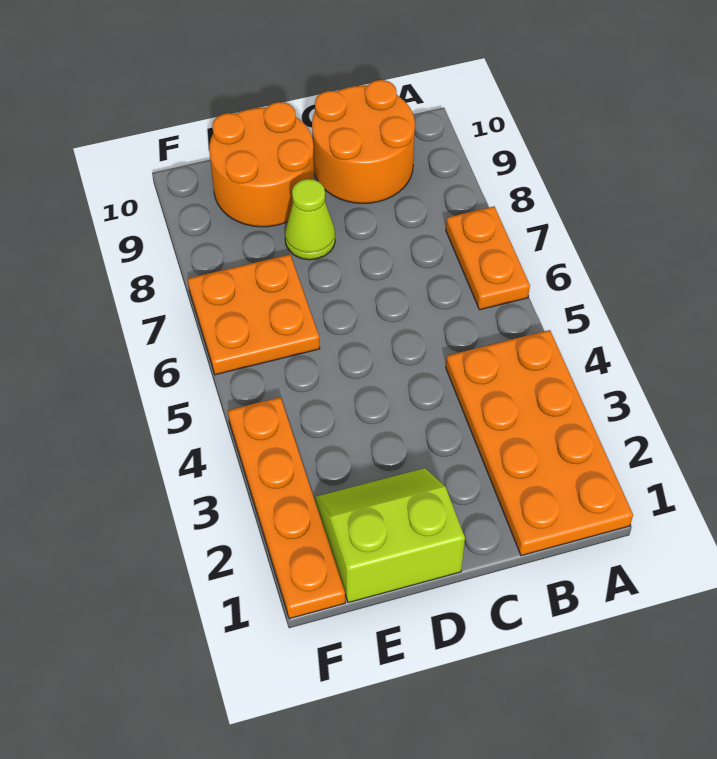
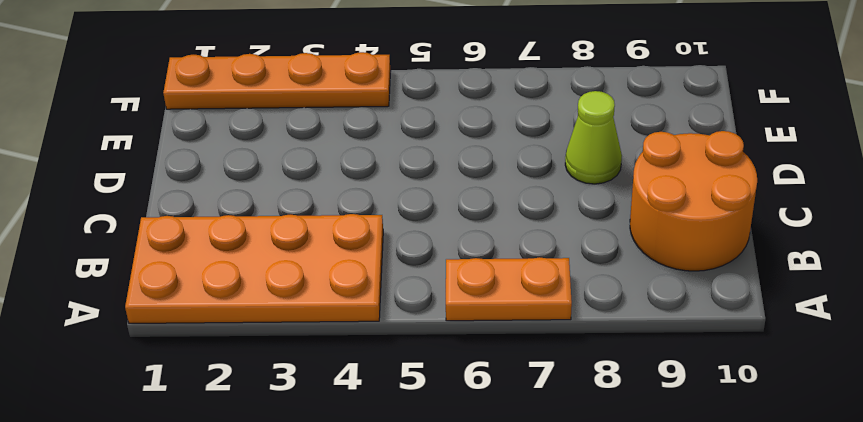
none -> lime 2x2 slope [315,468,465,603]
none -> orange 2x2 round brick [209,102,314,227]

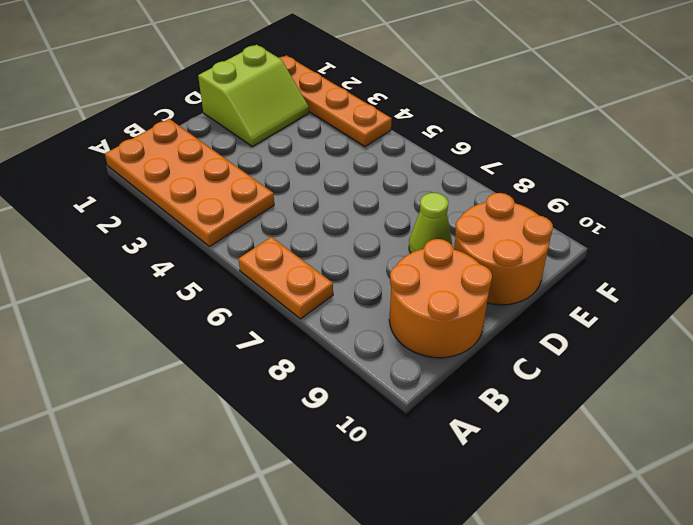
none -> orange 2x2 plate [188,254,320,375]

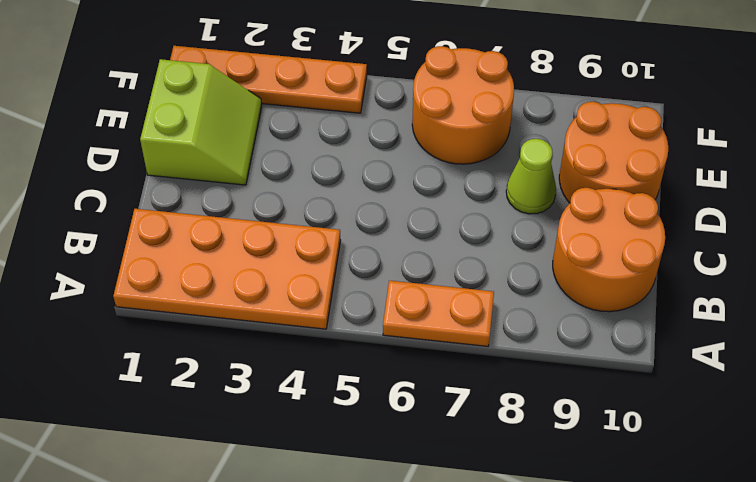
orange 2x2 round brick [412,46,514,164] -> orange 2x2 plate [188,254,320,375]

